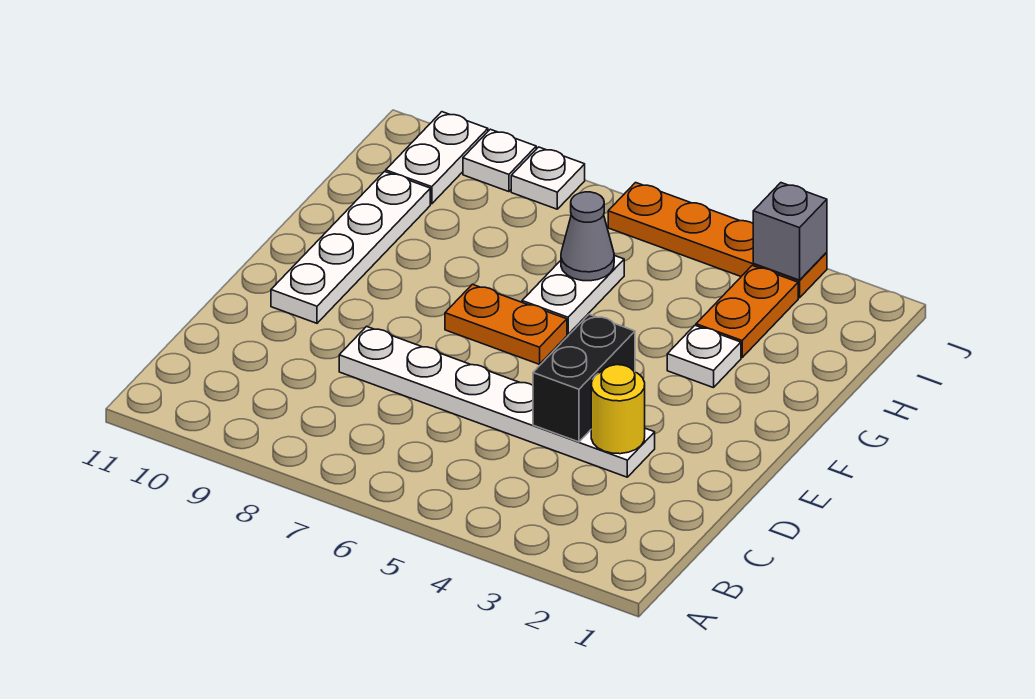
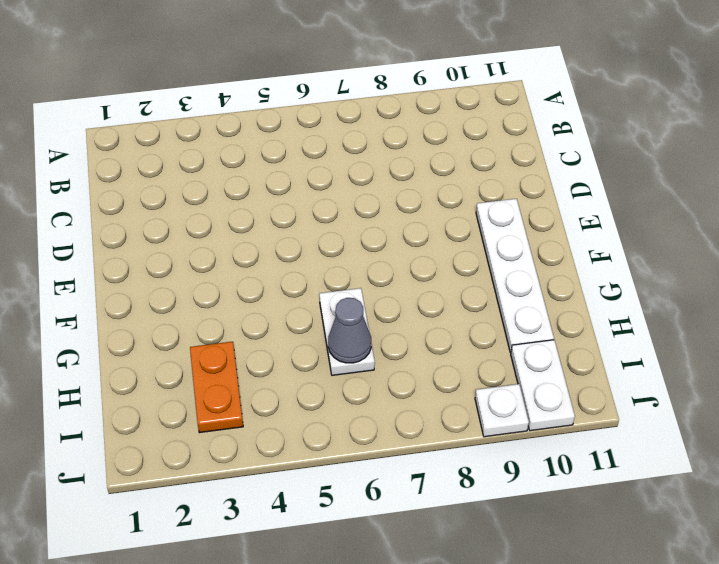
none -> white 1x6 plate [339,326,655,477]
none -> orange 1x2 plate [445,284,567,364]
none -> white 1x1 plate [667,325,741,388]

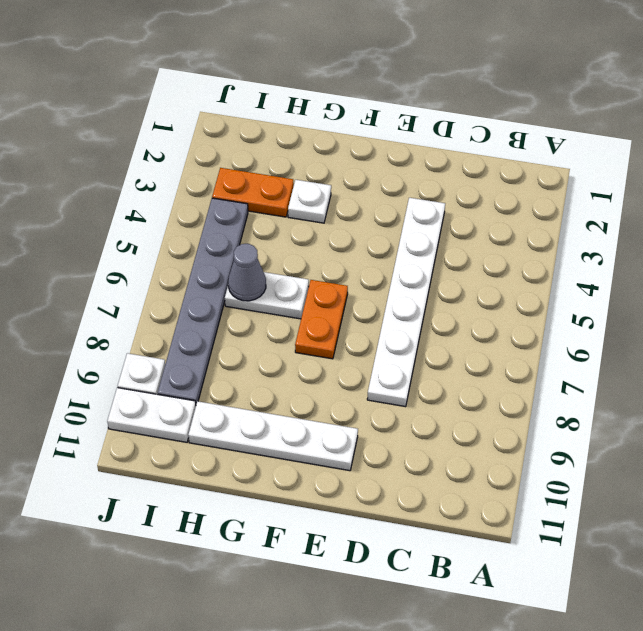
grey 1x6 plate [158,198,248,404] -> none
none -> orange 1x4 plate [608,183,827,298]
none -> white 1x1 plate [511,147,585,209]
none -> yellow 1x1 round brick [591,365,645,454]

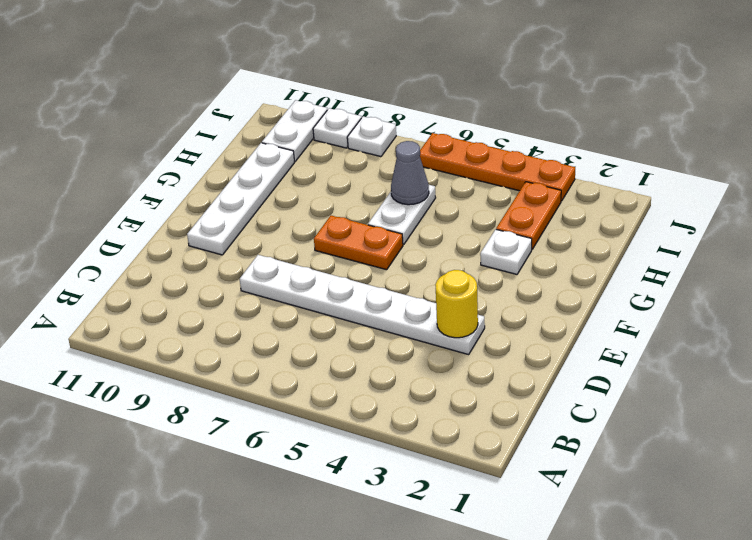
none -> black 1x2 brick [533,314,635,442]
none -> grey 1x1 brick [753,183,827,280]

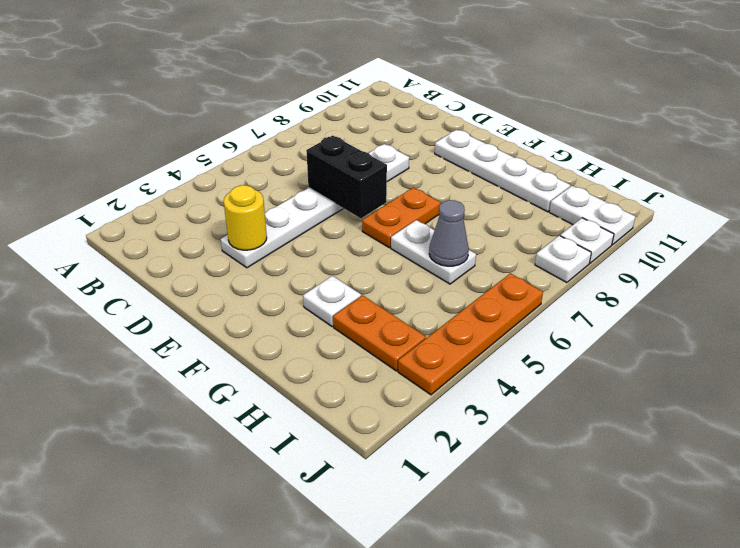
black 1x2 brick [306,136,387,218] -> black 1x2 brick moved to [533,314,635,442]
none -> grey 1x1 brick [753,183,827,280]

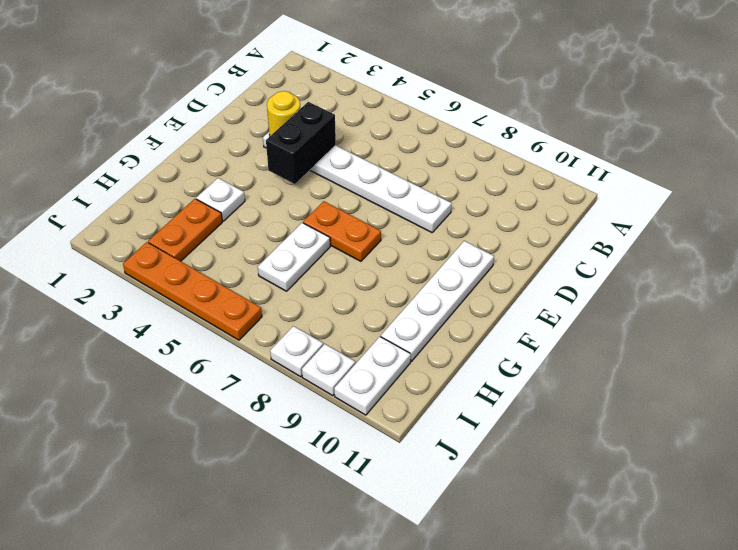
none -> grey 1x1 cone [561,192,614,281]
none -> grey 1x1 brick [753,183,827,280]

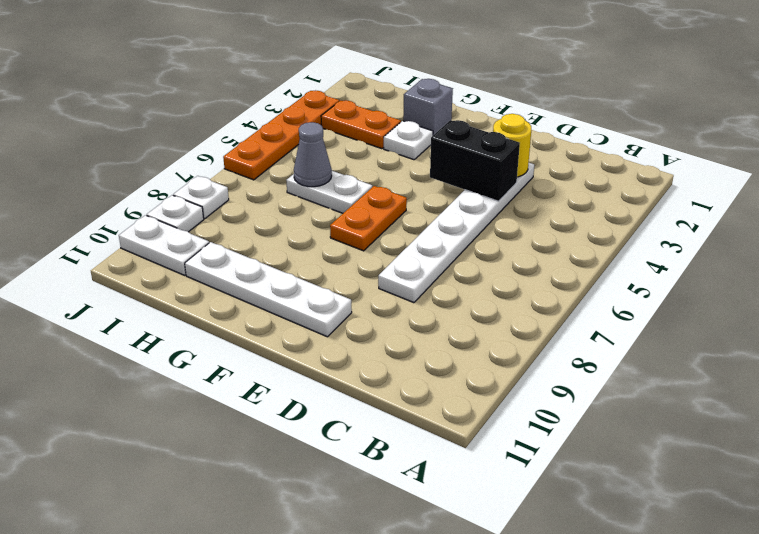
grey 1x1 brick [403,79,453,135] -> grey 1x1 brick moved to [753,183,827,280]

